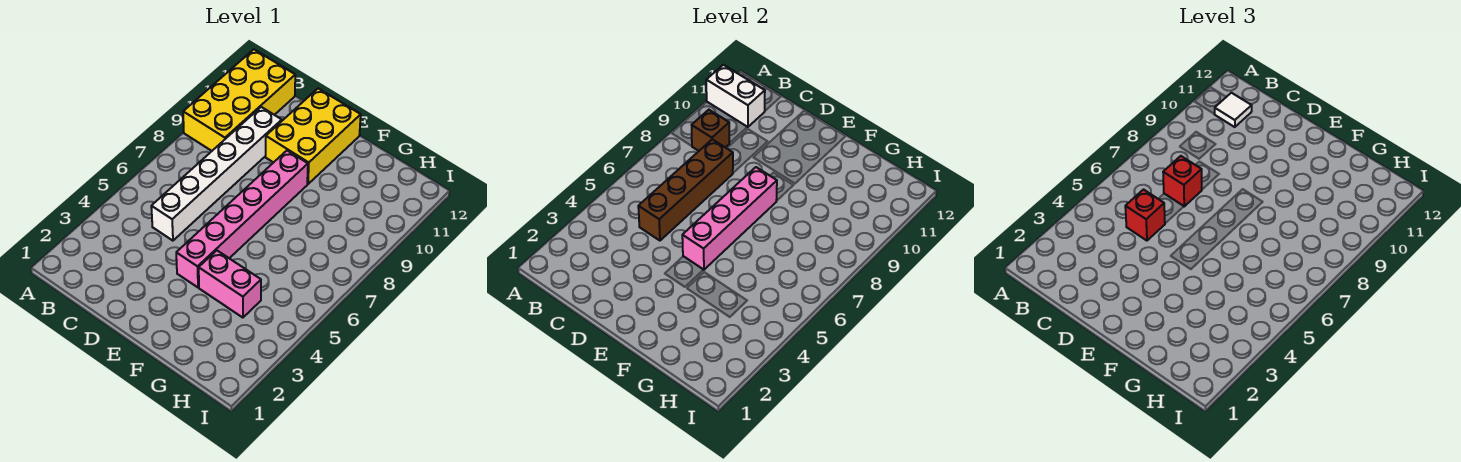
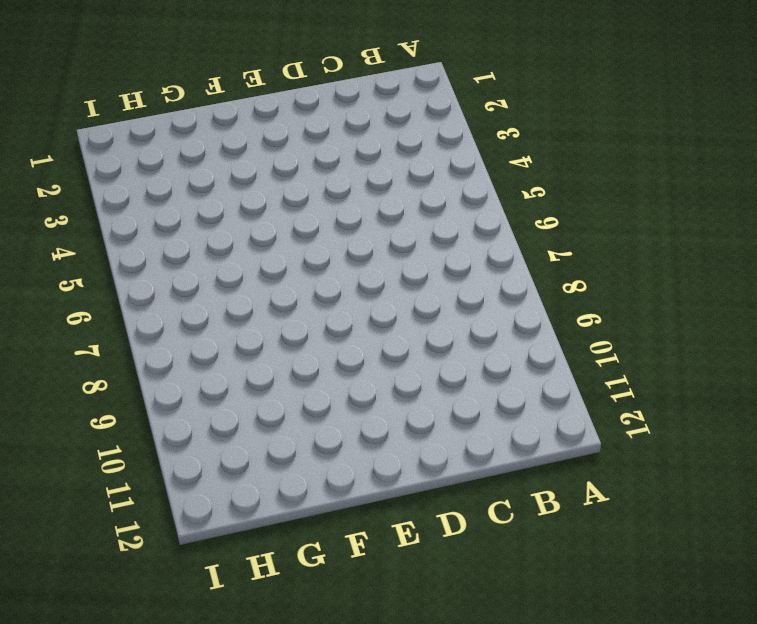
none -> yellow 2x4 brick [183,50,295,151]
none -> white 1x6 brick [151,107,282,241]
none -> yellow 2x3 brick [266,89,361,184]

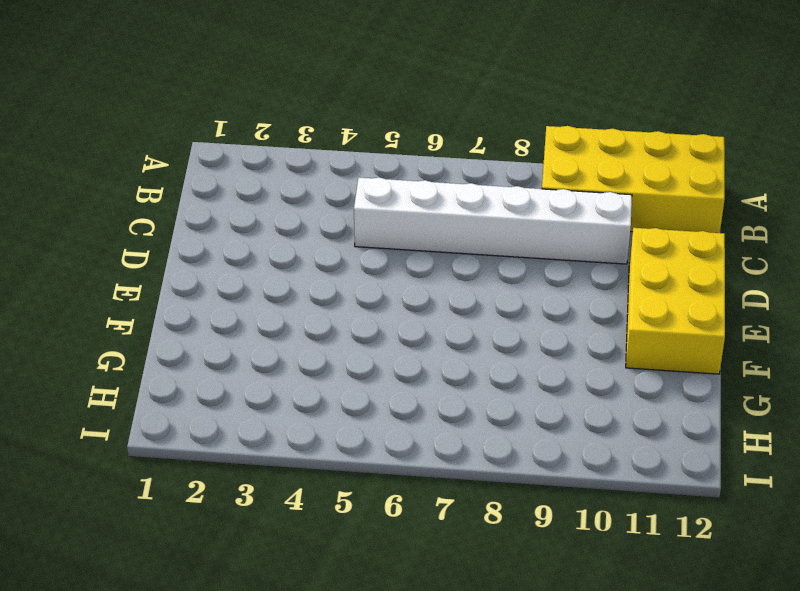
yellow 2x3 brick [626,228,725,374] -> yellow 2x3 brick turned to [266,89,361,184]
none -> pink 1x6 brick [176,151,308,287]
none -> pink 1x2 brick [199,251,261,318]
none -> white 1x2 brick [706,65,765,127]

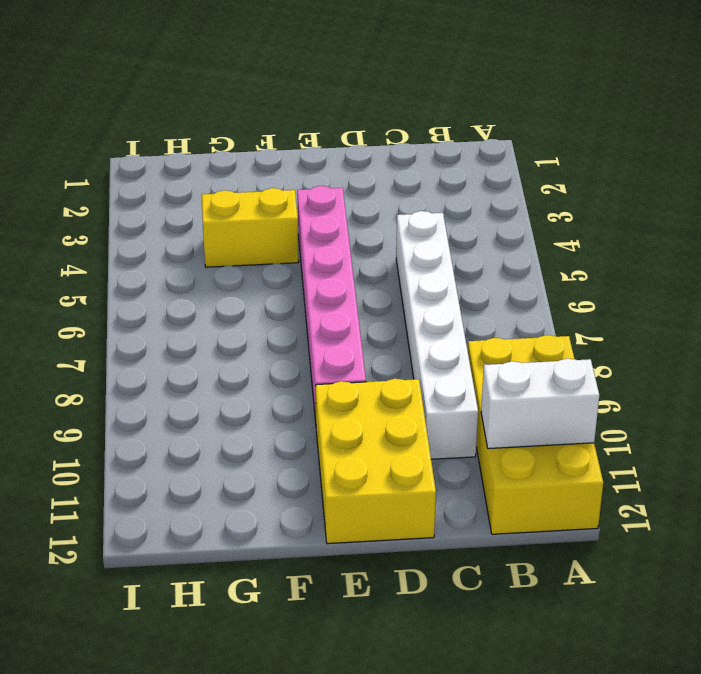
yellow 1x2 brick [202,188,299,267] -> pink 1x2 brick [199,251,261,318]
none -> brown 1x1 brick [692,110,729,151]
none -> brown 1x4 brick [638,139,733,241]
none -> pink 1x4 brick [682,167,777,270]

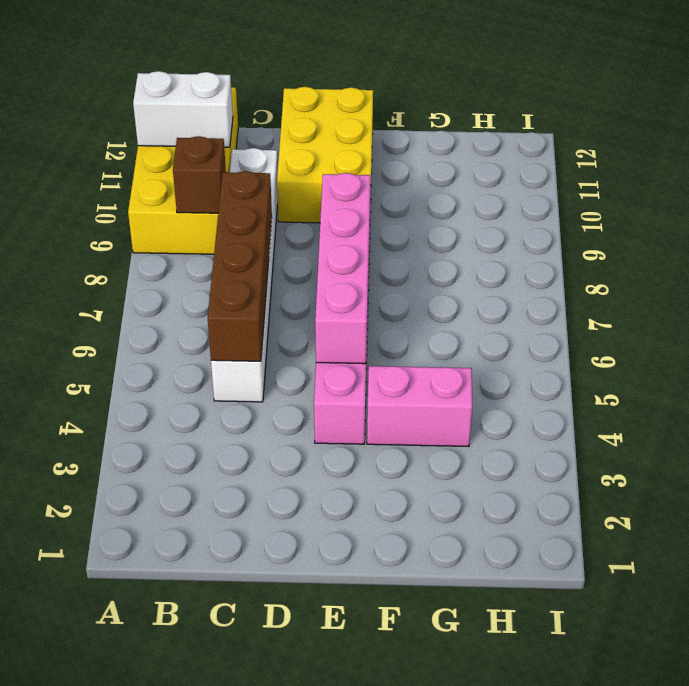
none -> white 1x1 tile [1215,93,1252,127]
none -> red 1x1 brick [1125,190,1165,241]
none -> red 1x1 brick [1163,156,1202,206]

